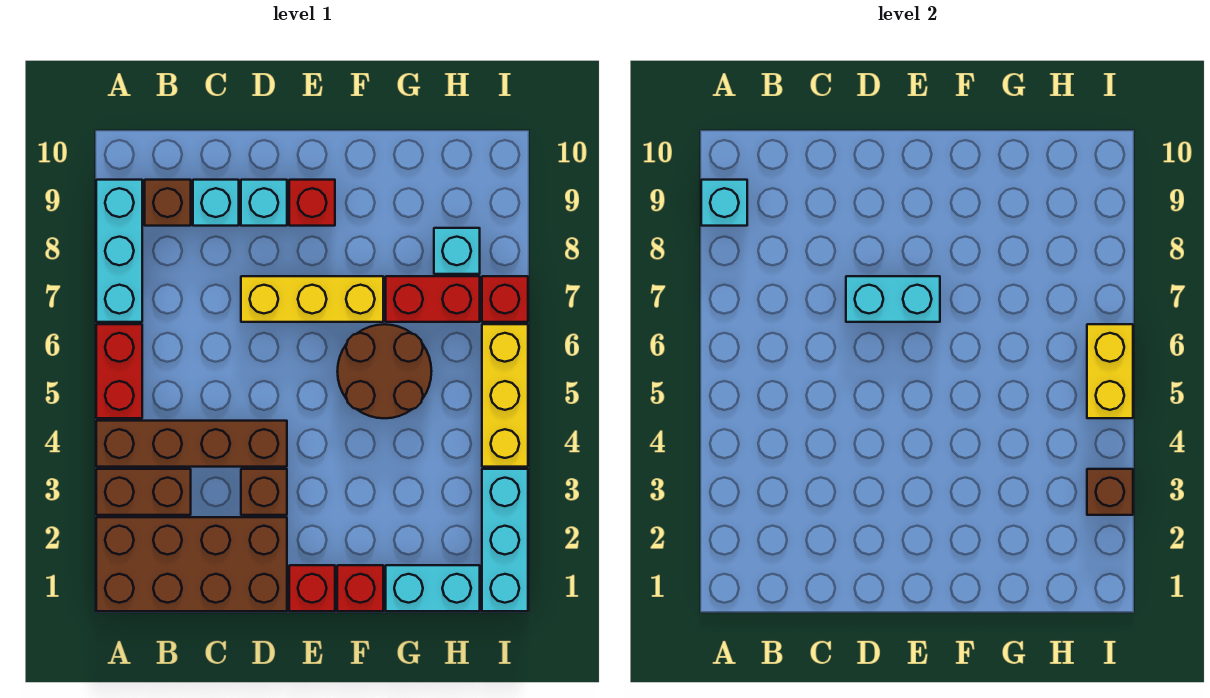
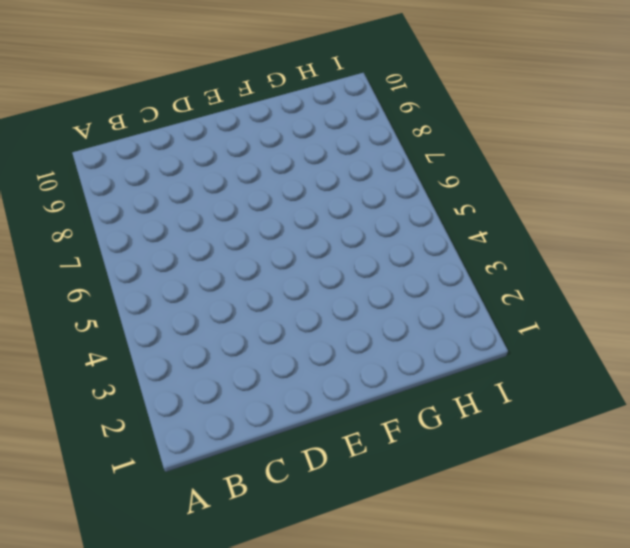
none -> brown 2x4 brick [96,517,287,611]
none -> brown 1x2 brick [96,469,191,515]
none -> brown 1x4 brick [96,421,287,467]

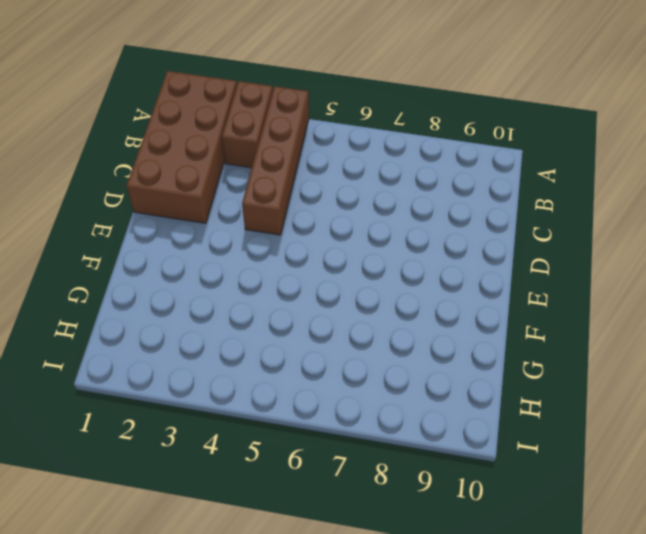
none -> red 1x2 brick [96,324,142,418]
none -> cyan 1x3 brick [96,180,142,322]
none -> brown 1x1 brick [145,180,191,226]

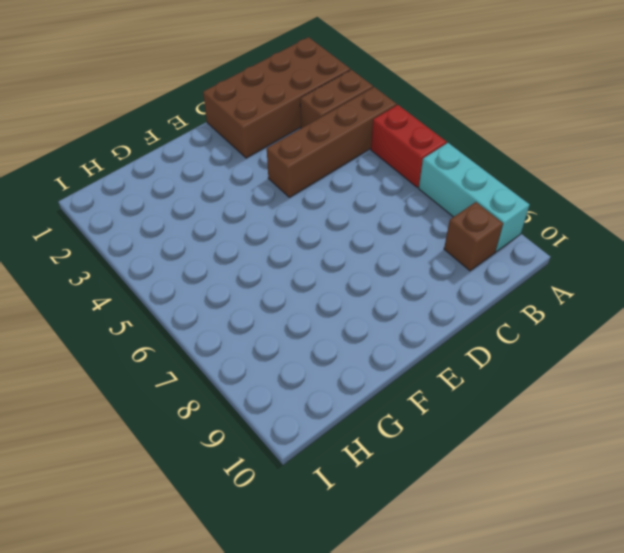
none -> cyan 1x1 brick [193,180,239,226]
none -> brown 1x1 brick [241,469,287,515]
none -> yellow 1x3 brick [241,276,383,322]

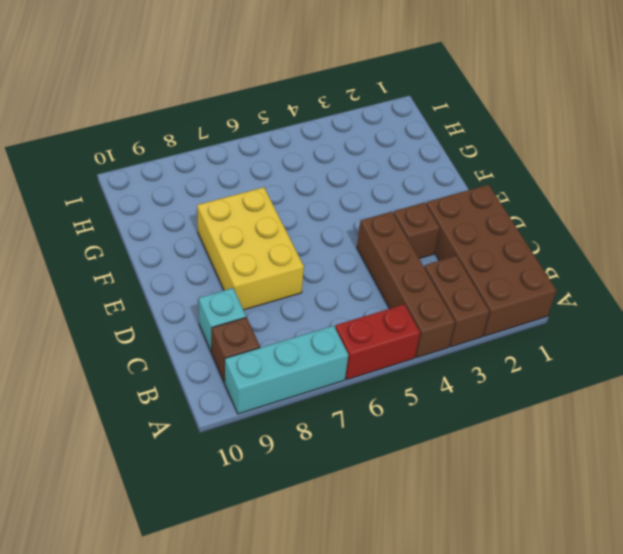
yellow 2x3 brick [197,187,304,310] -> yellow 1x3 brick [241,276,383,322]
none -> cyan 1x1 brick [241,180,287,226]
none -> red 1x1 brick [289,565,335,611]
none -> red 1x1 brick [289,180,335,226]

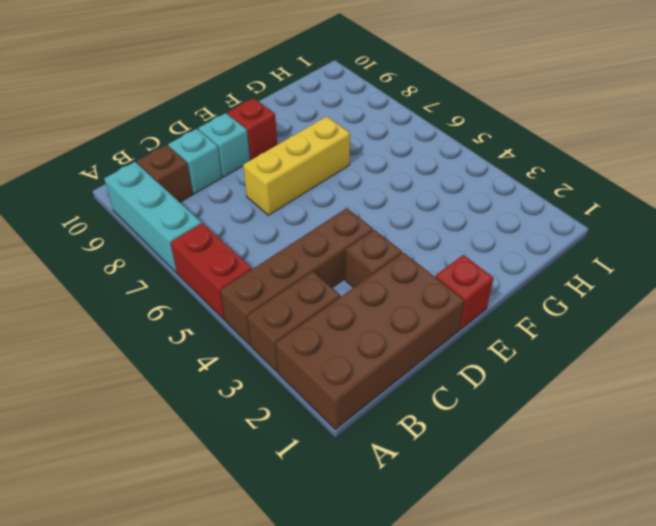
none -> red 1x1 brick [337,565,383,611]
none -> brown 2x2 round brick [337,324,432,418]
none -> cyan 1x2 brick [386,565,480,611]

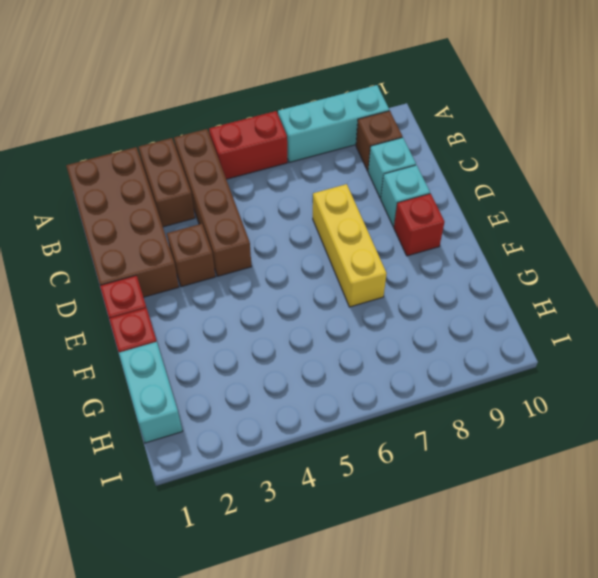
none -> brown 2x2 round brick [337,324,432,418]
none -> red 1x2 brick [386,276,480,322]
none -> cyan 1x1 brick [434,228,480,274]

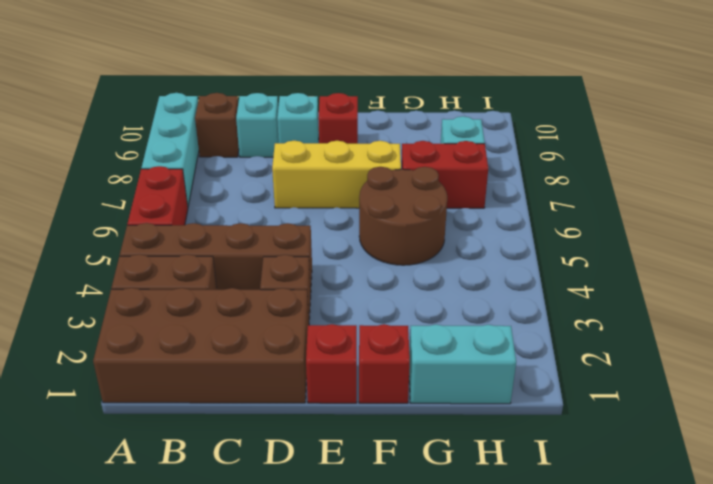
none -> cyan 1x3 brick [482,469,528,611]
none -> yellow 1x3 brick [482,324,528,467]
none -> red 1x1 brick [482,276,528,322]

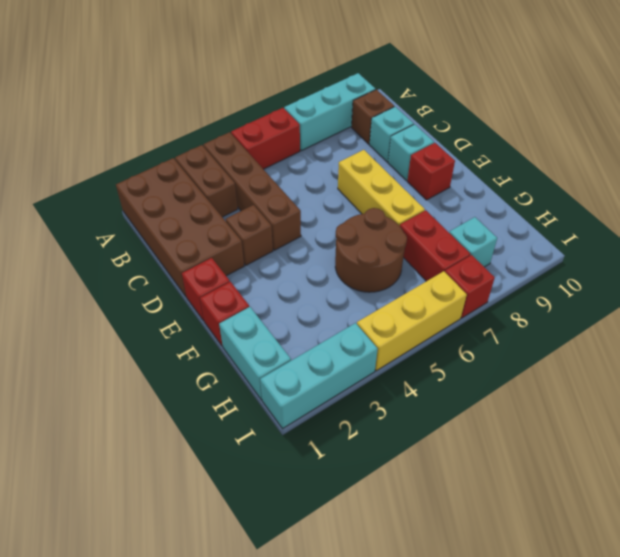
none -> cyan 1x1 brick [701,180,747,226]
none -> cyan 1x2 brick [846,276,940,322]
none -> brown 1x1 brick [1087,469,1133,515]

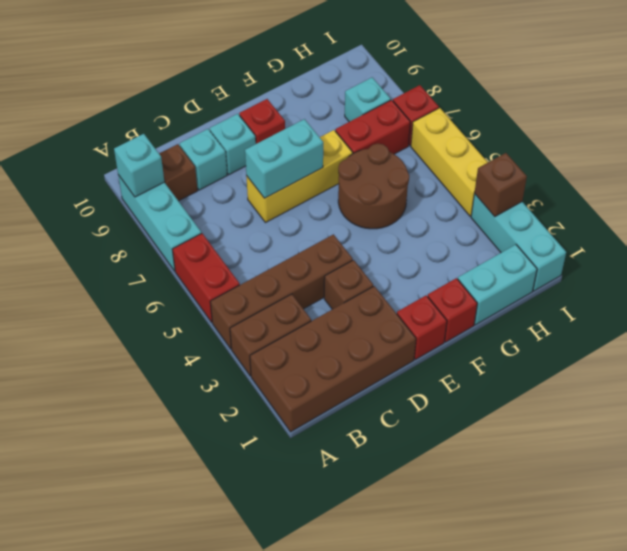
none -> yellow 1x2 brick [1087,324,1133,418]

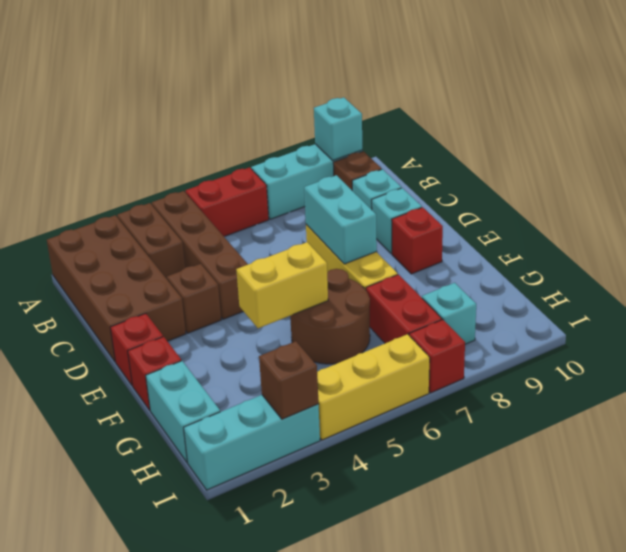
yellow 1x2 brick [236,242,328,328] -> yellow 1x2 brick moved to [1087,324,1133,418]

